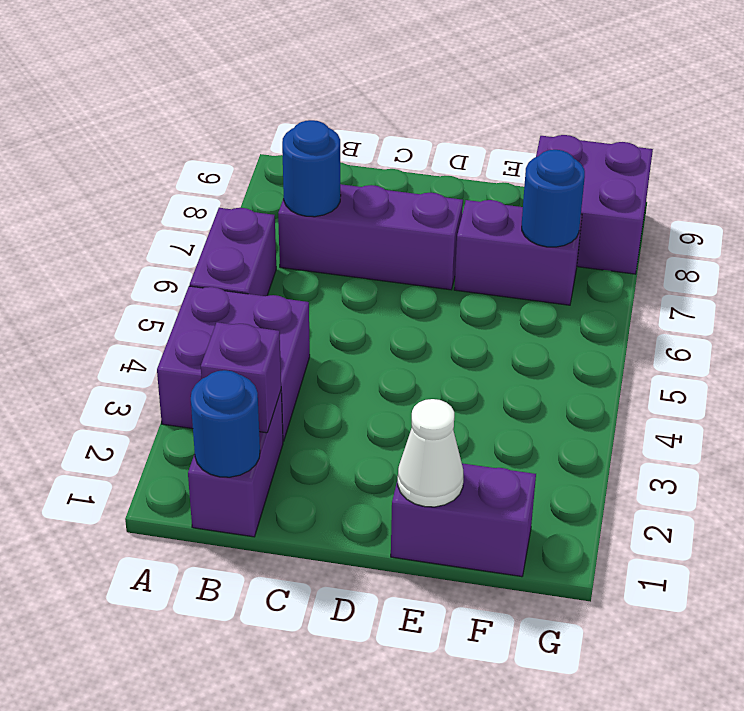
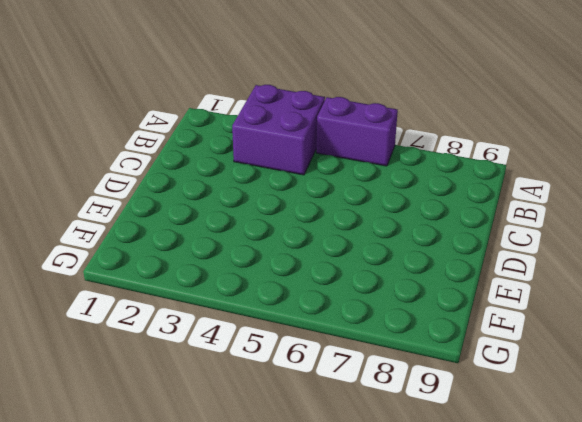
none -> purple 1x2 brick [188,391,283,537]
none -> purple 1x3 brick [278,184,463,290]
none -> purple 1x2 brick [391,463,536,577]

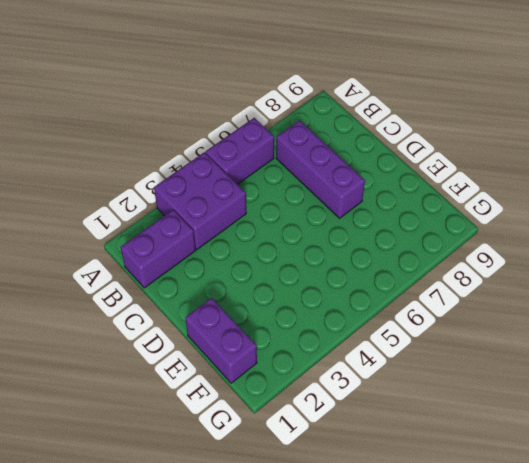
none -> purple 1x2 brick [454,200,582,305]
none -> purple 2x2 brick [536,135,653,274]
none -> blue 1x1 round brick [191,370,260,477]

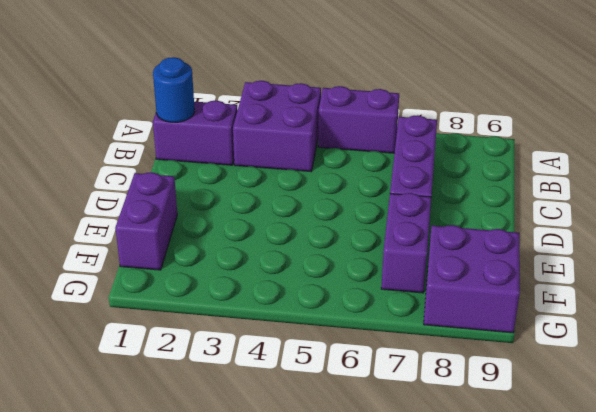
none -> purple 1x1 brick [201,322,281,433]
none -> blue 1x1 round brick [282,120,341,217]
none -> white 1x1 cone [398,399,463,507]

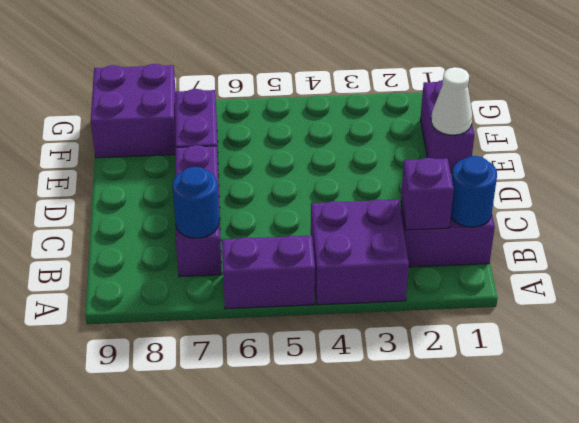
none -> blue 1x1 round brick [522,150,585,247]

